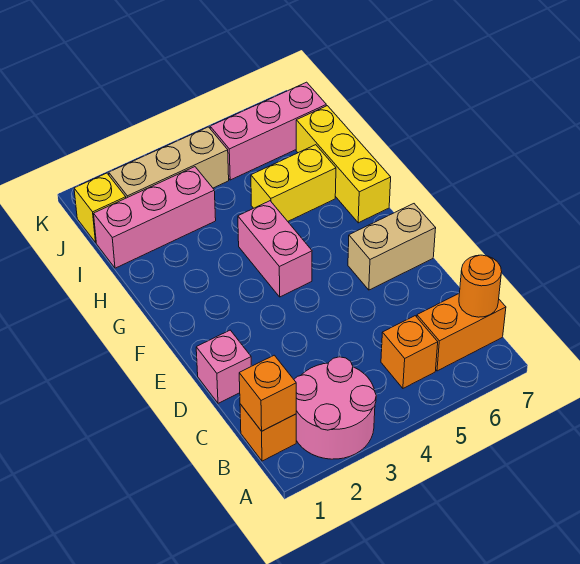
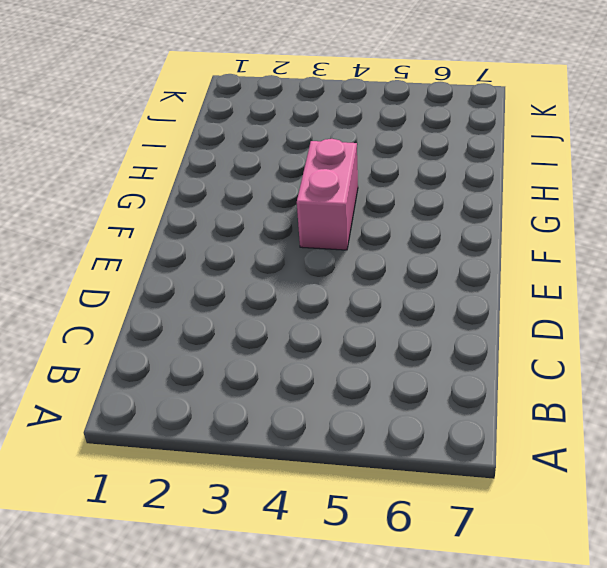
none -> pink 2x2 round brick [294,357,376,459]
none -> orange 1x1 brick [240,404,296,461]
none -> orange 1x1 brick [381,316,438,388]

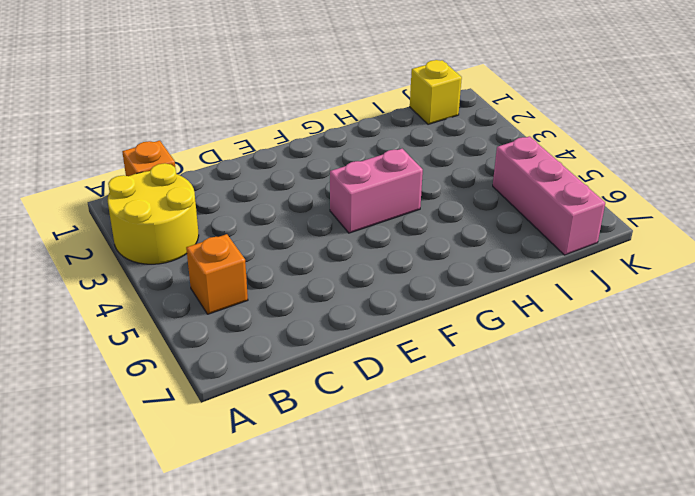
yellow 2x2 round brick [108,163,199,264] -> pink 2x2 round brick [294,357,376,459]
none -> orange 1x2 brick [417,294,506,371]
none -> pink 1x1 brick [196,330,251,403]
none -> tan 1x2 brick [348,204,436,290]

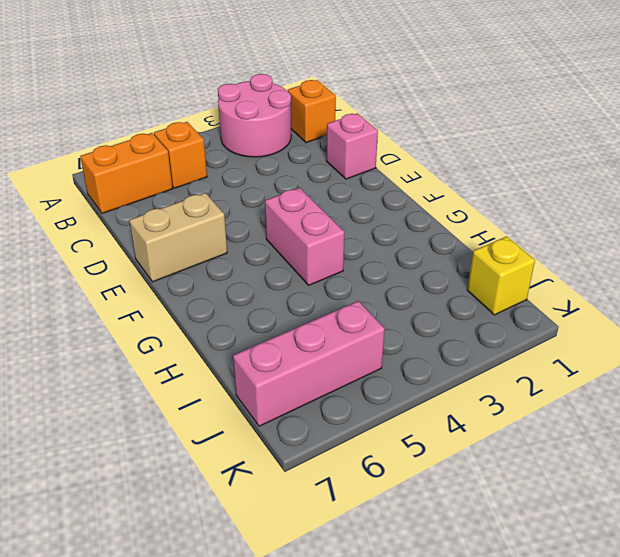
none -> yellow 1x3 brick [296,106,391,223]
none -> yellow 1x2 brick [251,145,336,221]
none -> pink 1x3 brick [94,167,216,268]

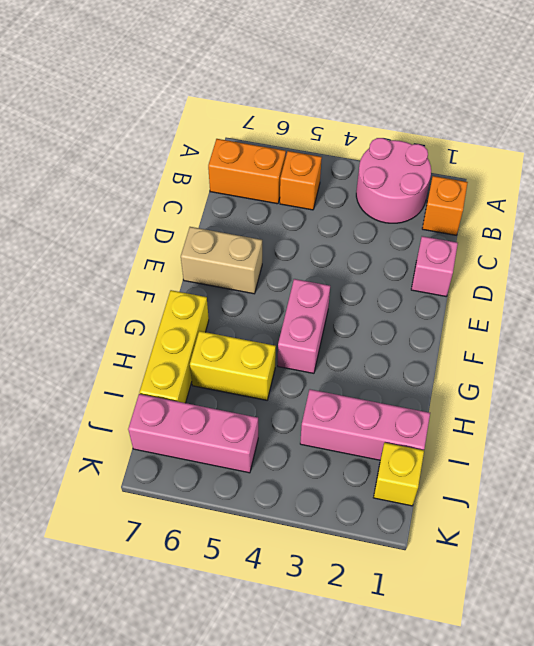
none -> tan 1x3 brick [109,127,229,198]
none -> orange 1x1 brick [239,355,296,431]
none -> orange 1x1 round brick [459,255,502,317]

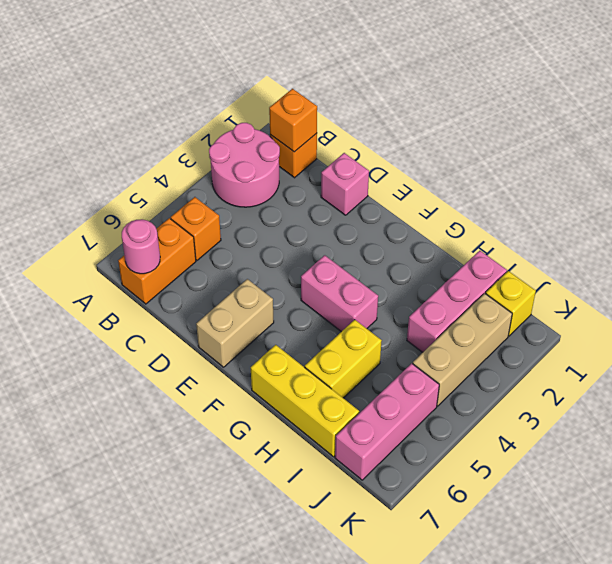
pink 1x1 round brick [122,219,160,274] -> orange 1x1 round brick [459,255,502,317]

